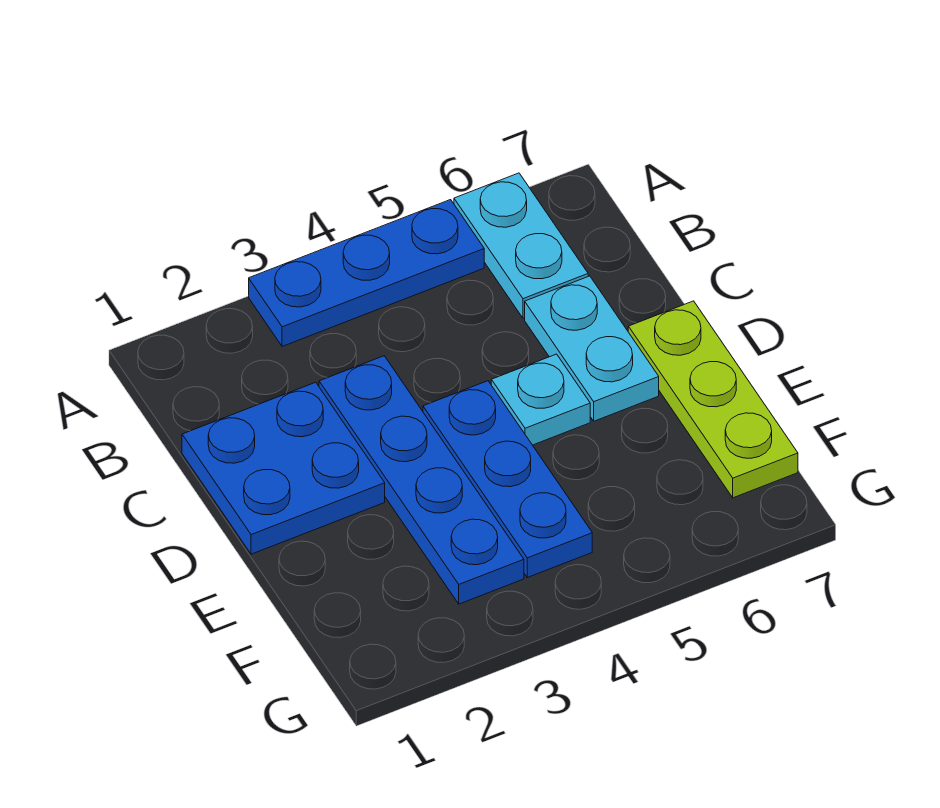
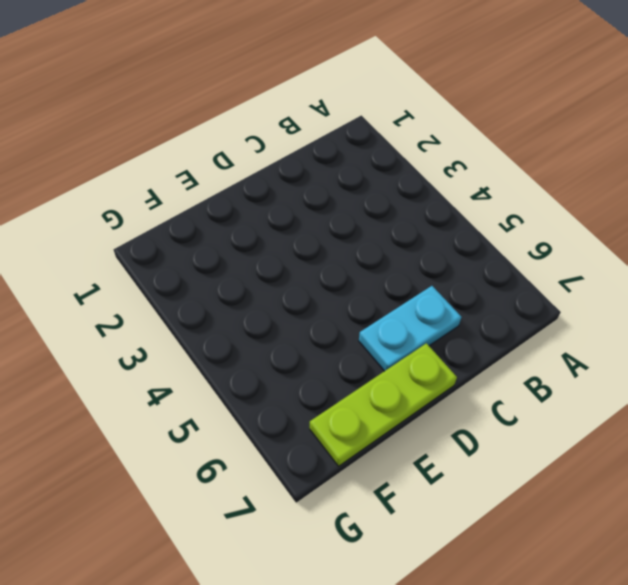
none -> blue 1x3 plate [249,200,484,346]
none -> cyan 1x2 plate [454,173,588,318]

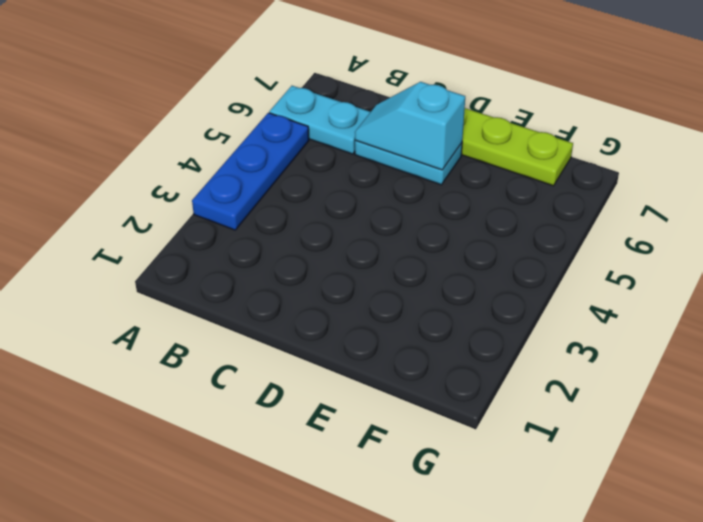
cyan 1x2 slope [355,82,465,170] -> none
none -> blue 2x2 plate [182,382,385,554]
none -> blue 1x4 plate [319,356,524,604]

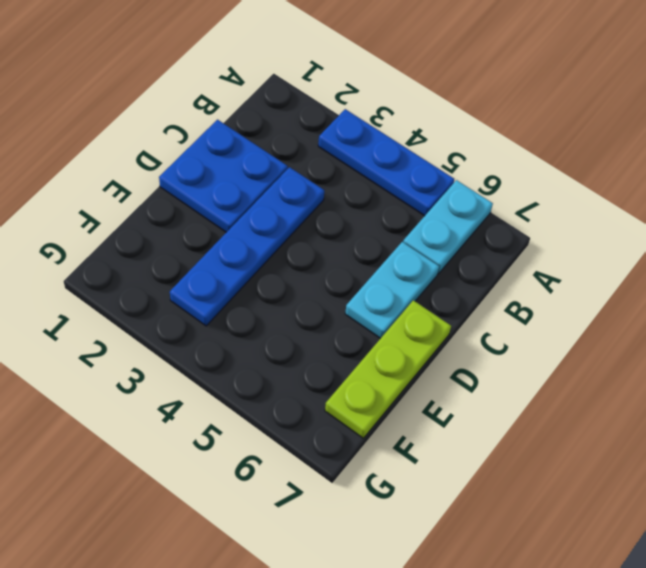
none -> blue 1x3 plate [423,381,592,578]
none -> cyan 1x1 plate [491,354,590,445]

